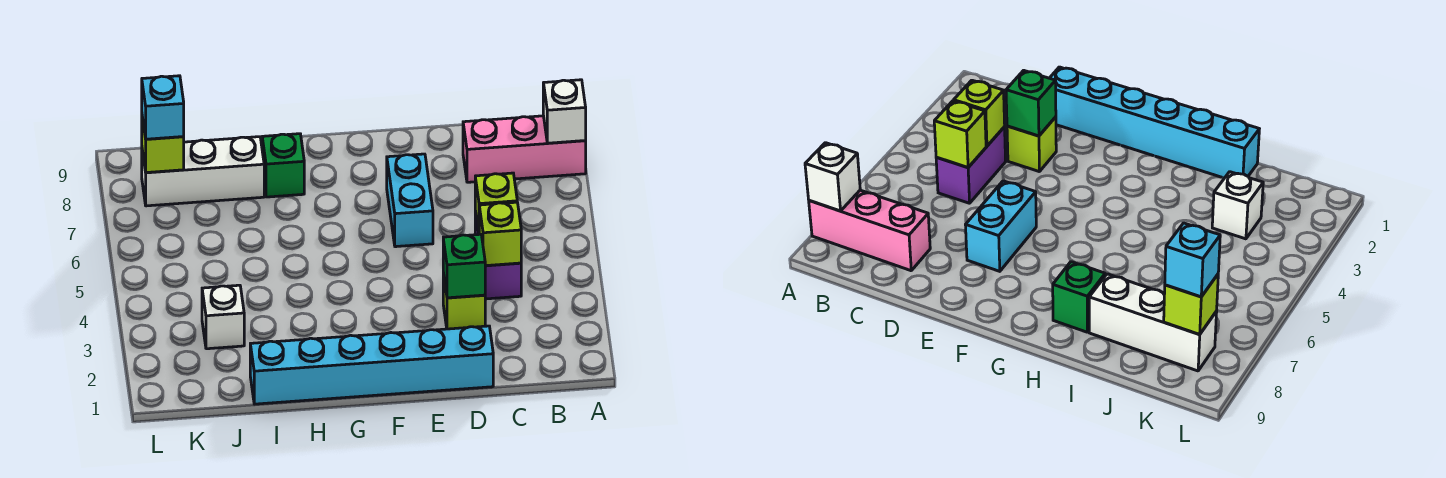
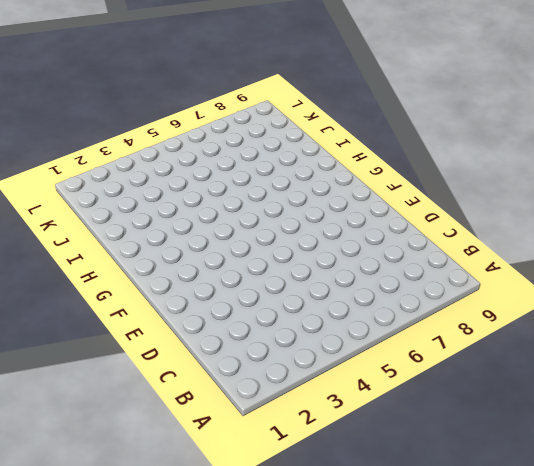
none -> pink 1x3 brick [463,116,586,182]
none -> purple 1x2 brick [475,211,521,299]
none -> cyan 1x6 brick [250,326,493,404]

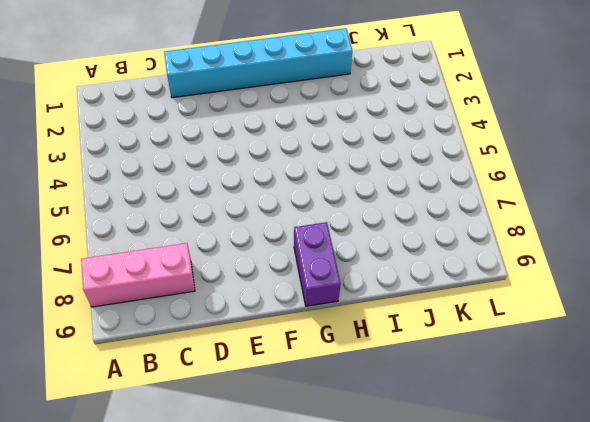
purple 1x2 brick [294,222,341,306] -> purple 1x2 brick moved to [475,211,521,299]
none -> lime 1x1 brick [443,273,485,329]
none -> cyan 1x2 brick [387,154,433,247]
none -> green 1x1 brick [262,134,304,197]

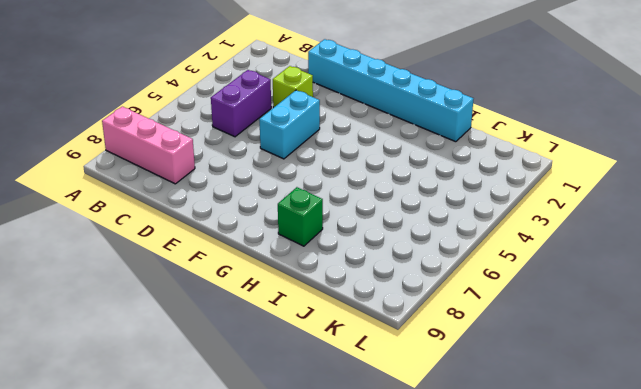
cyan 1x2 brick [259,90,320,159] -> cyan 1x2 brick moved to [387,154,433,247]
none -> white 1x3 brick [142,137,264,206]
none -> white 1x1 brick [202,285,244,349]
none -> white 1x1 brick [543,80,586,143]

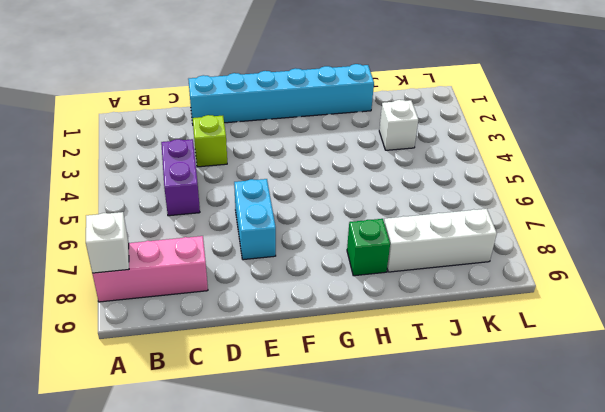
none -> lime 1x1 brick [479,202,521,266]
none -> lime 1x1 brick [475,173,517,232]
none -> green 1x1 brick [443,234,485,298]

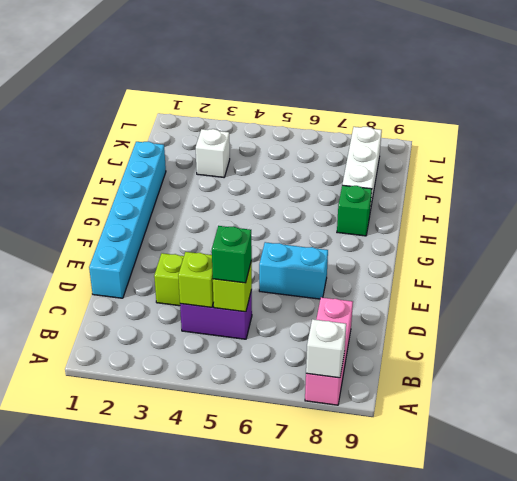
green 1x1 brick [212,226,252,283] -> green 1x1 brick moved to [443,234,485,298]
none -> lime 1x1 brick [142,117,184,173]
none -> cyan 1x1 brick [142,76,184,139]

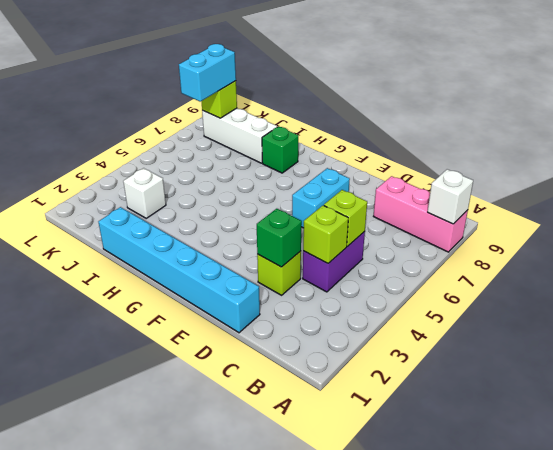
cyan 1x2 brick [179,44,236,101] -> cyan 1x1 brick [142,76,184,139]

